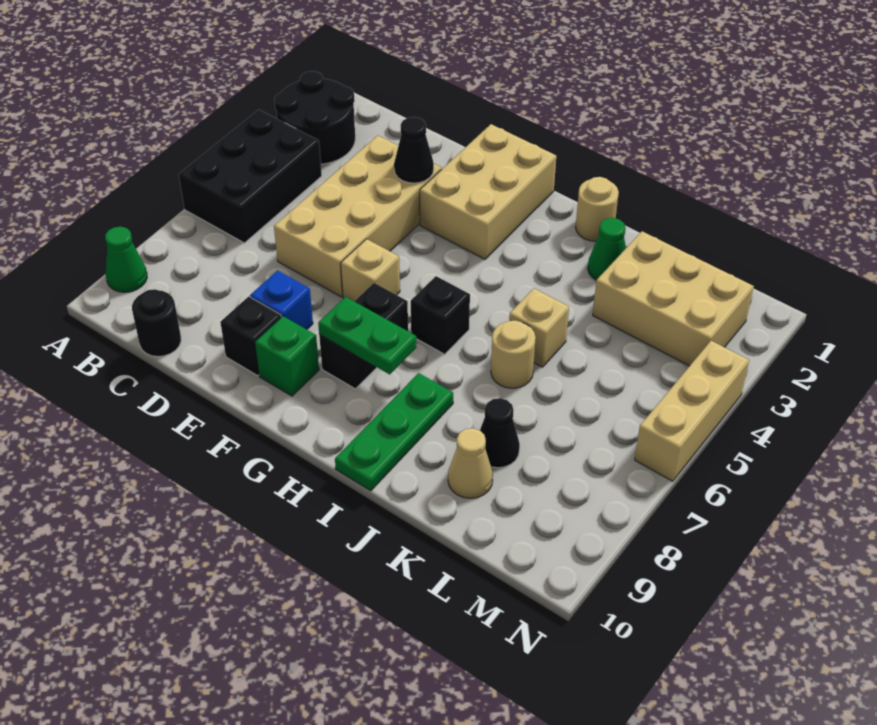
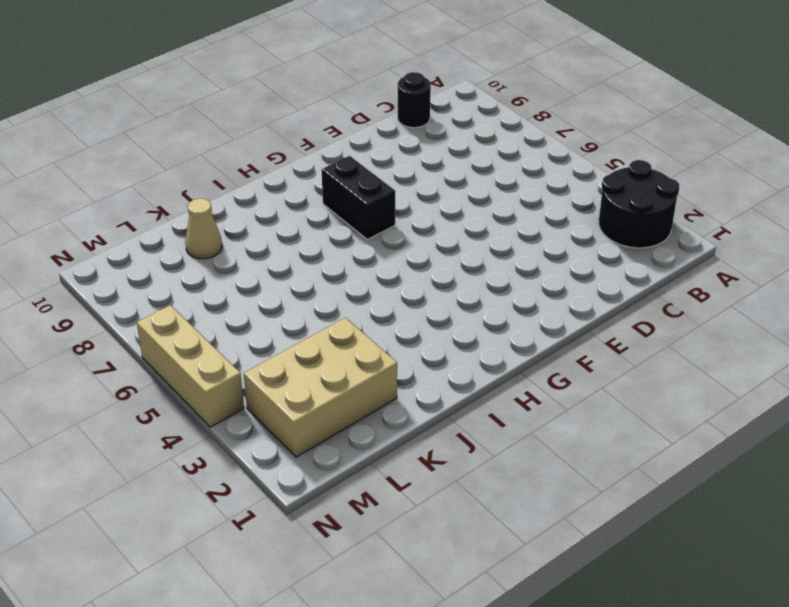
none -> black 2x3 brick [179,110,322,243]
none -> green 1x1 cone [105,227,147,292]
none -> tan 2x4 brick [274,136,442,297]

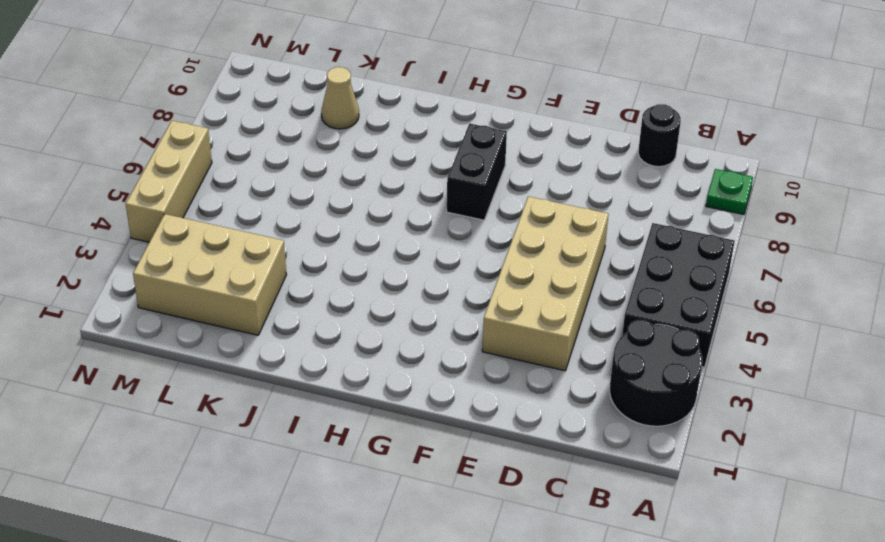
green 1x1 plate [706,169,753,214] -> green 1x1 cone [105,227,147,292]
none -> blue 1x1 brick [250,271,313,329]
none -> black 1x1 brick [220,296,281,376]
none -> tan 2x3 brick [420,124,556,259]

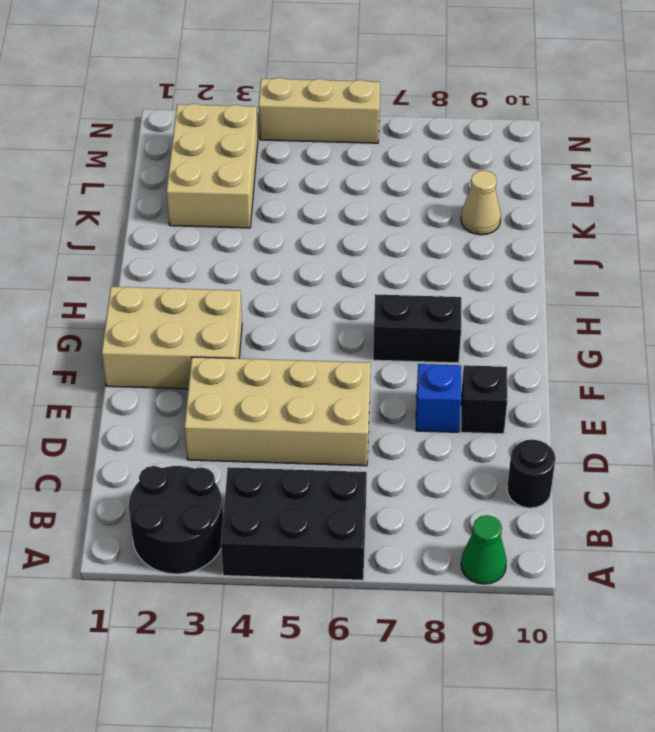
none -> tan 1x1 brick [341,239,400,301]
none -> green 1x1 brick [255,316,319,396]
none -> black 1x1 brick [411,276,470,354]

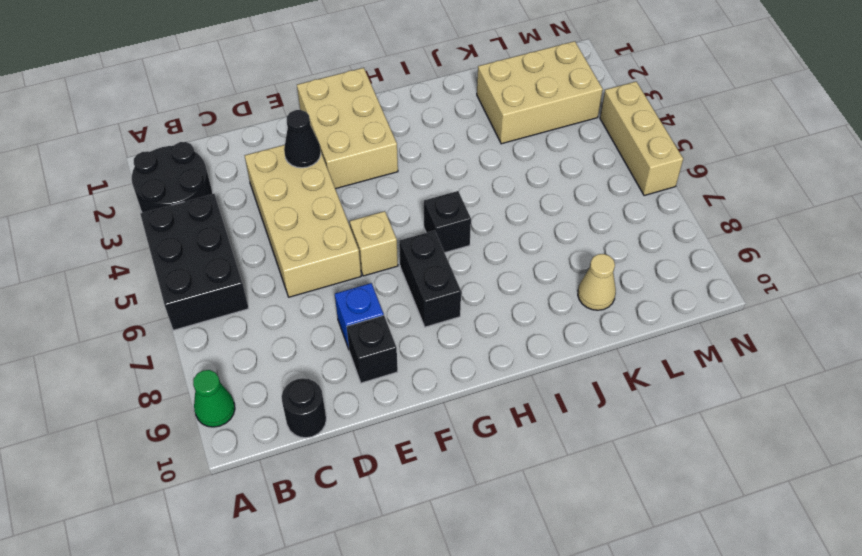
none -> green 1x1 brick [255,316,319,396]
none -> tan 1x1 round brick [575,177,619,241]
none -> green 1x3 plate [335,373,453,491]

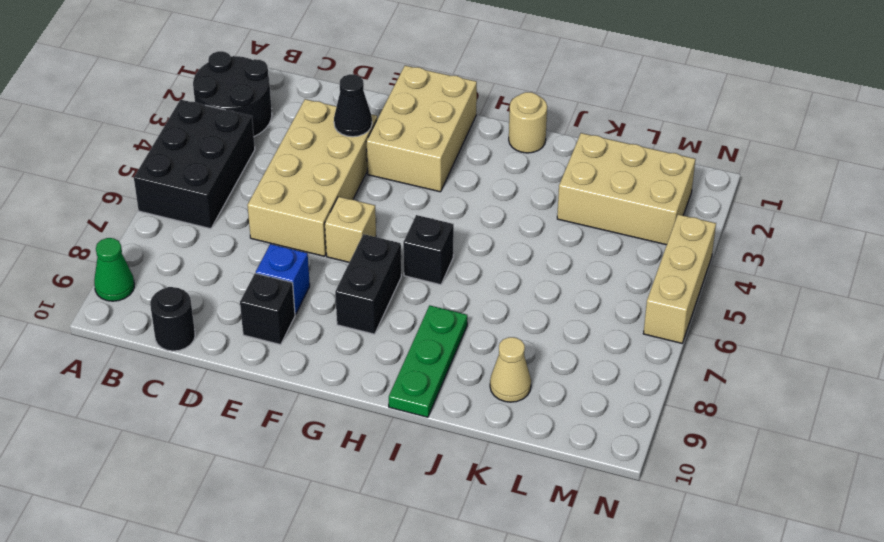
none -> green 1x1 brick [255,316,319,396]
none -> green 1x1 cone [588,218,626,280]
none -> tan 1x1 brick [509,288,569,367]

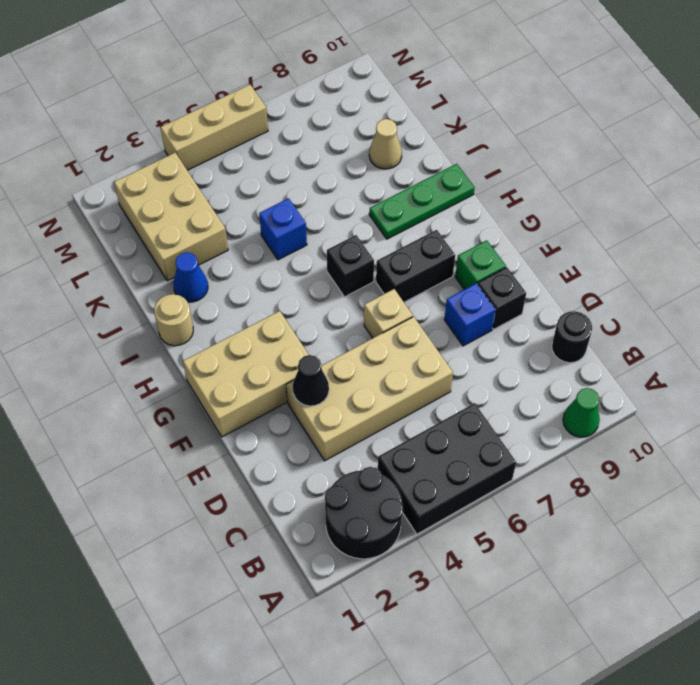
blue 1x1 cone [174,252,208,302] -> green 1x1 cone [588,218,626,280]
blue 1x1 brick [259,198,307,260] -> tan 1x1 brick [509,288,569,367]
none -> tan 1x1 round brick [491,321,536,388]
none -> black 1x1 cone [480,398,520,468]
none -> green 1x2 plate [318,297,416,374]

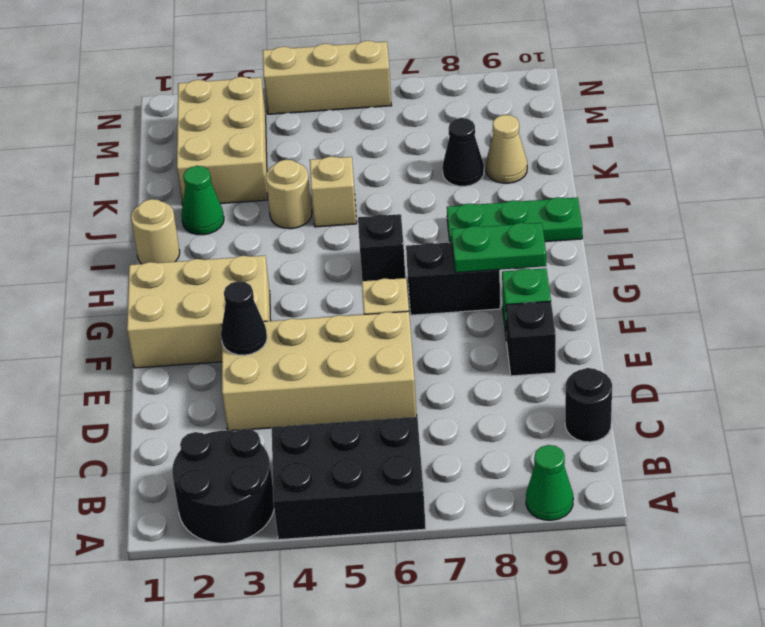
green 1x2 plate [451,223,546,273] -> green 1x2 plate turned to [318,297,416,374]
tan 1x1 round brick [266,160,312,229] -> tan 1x1 round brick moved to [491,321,536,388]
none -> blue 1x1 brick [250,271,313,329]

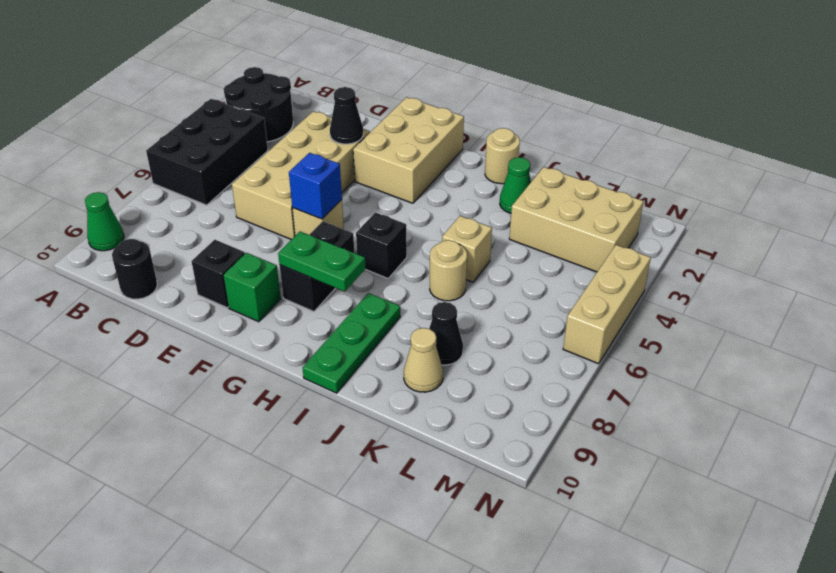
blue 1x1 brick [289,153,342,219] -> blue 1x1 brick moved to [250,271,313,329]

